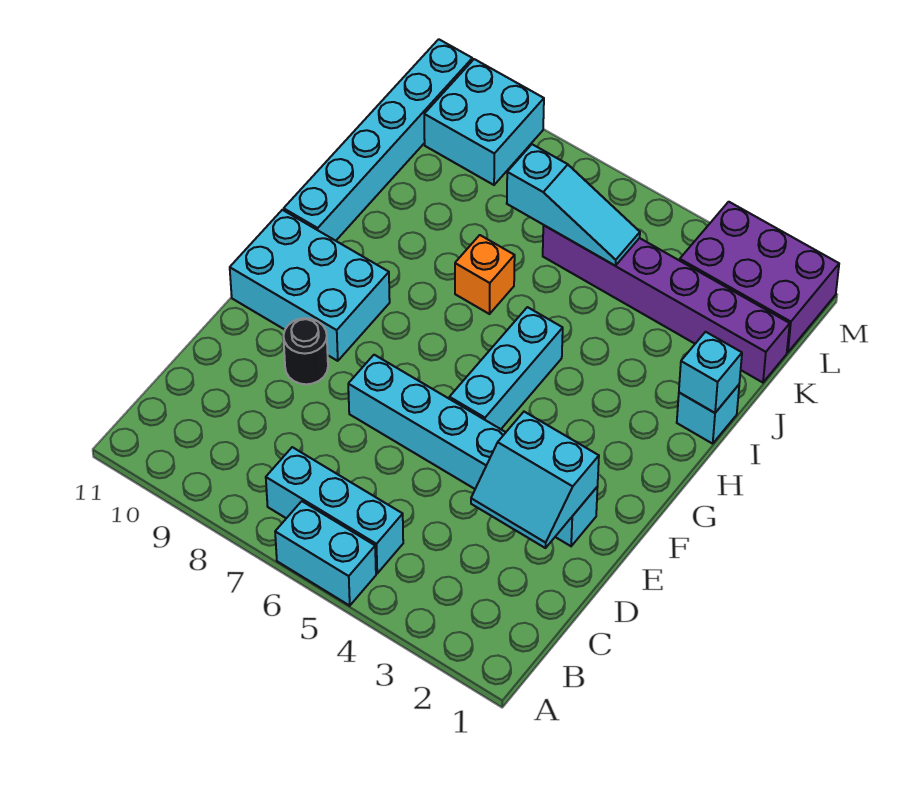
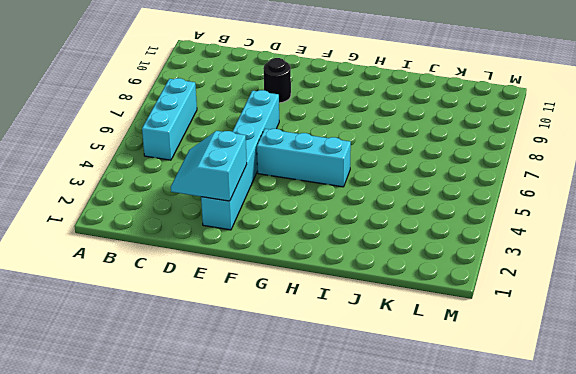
none -> cyan 1x2 brick [275,501,376,606]
none -> cyan 2x3 brick [230,210,390,361]
none -> cyan 1x6 brick [284,39,472,241]

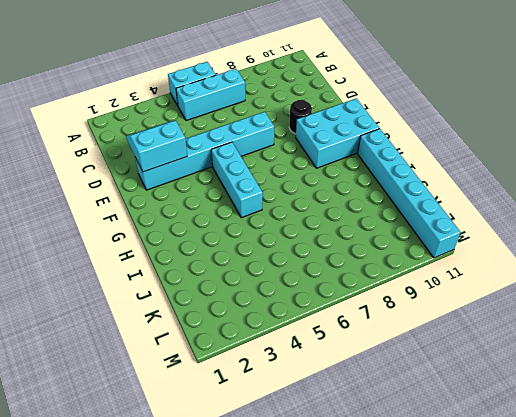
none -> cyan 1x1 brick [677,385,739,444]
none -> orange 1x1 brick [455,235,515,314]
none -> purple 1x6 brick [543,225,790,383]

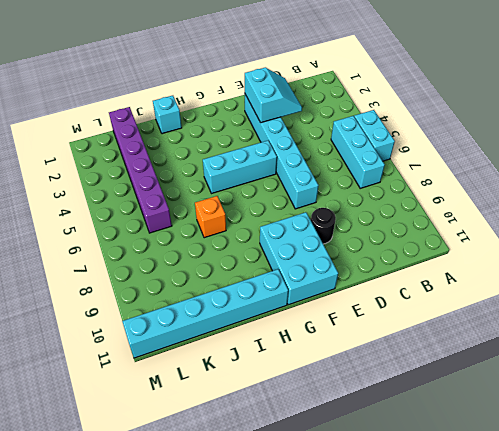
none -> purple 2x3 brick [680,202,839,352]
none -> cyan 2x2 brick [424,59,544,185]
none -> cyan 1x1 brick [679,332,742,413]

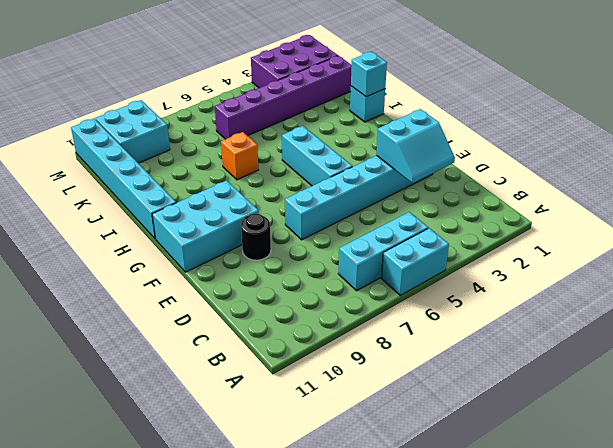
none -> cyan 1x3 slope [507,144,640,266]

